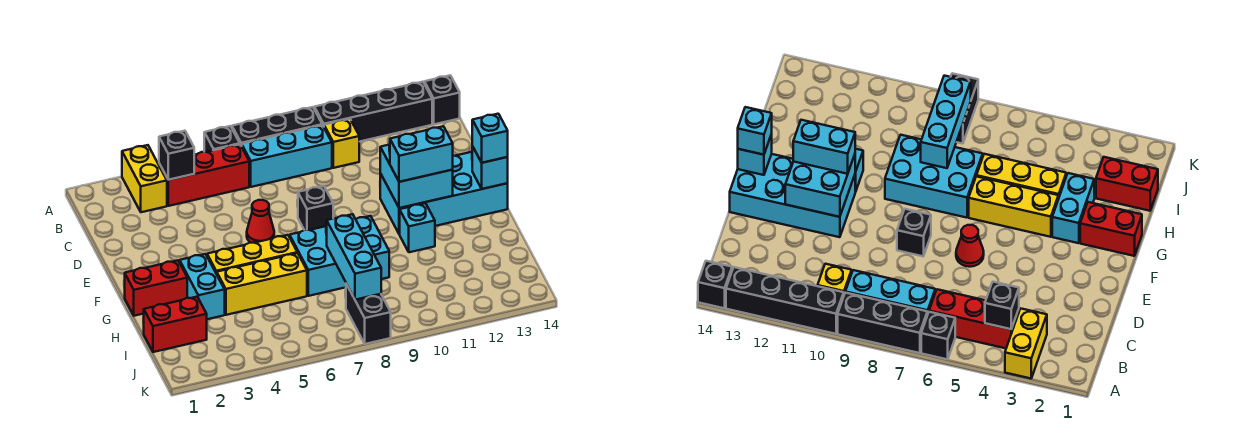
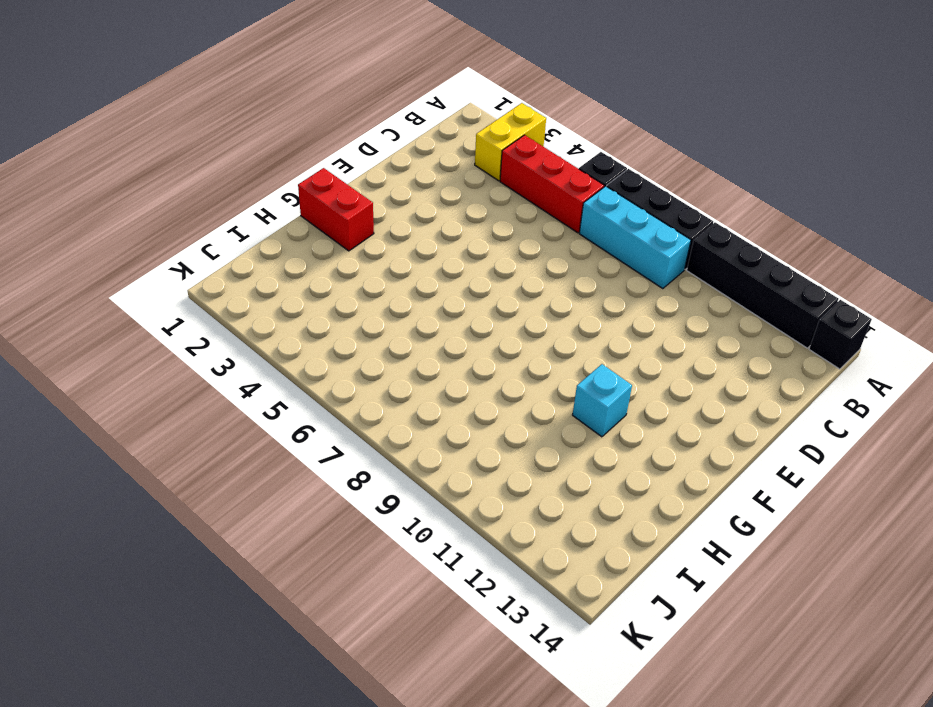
none -> yellow 1x1 brick [324,119,359,168]
none -> red 1x1 cone [247,200,274,243]
none -> black 1x1 brick [298,186,333,230]

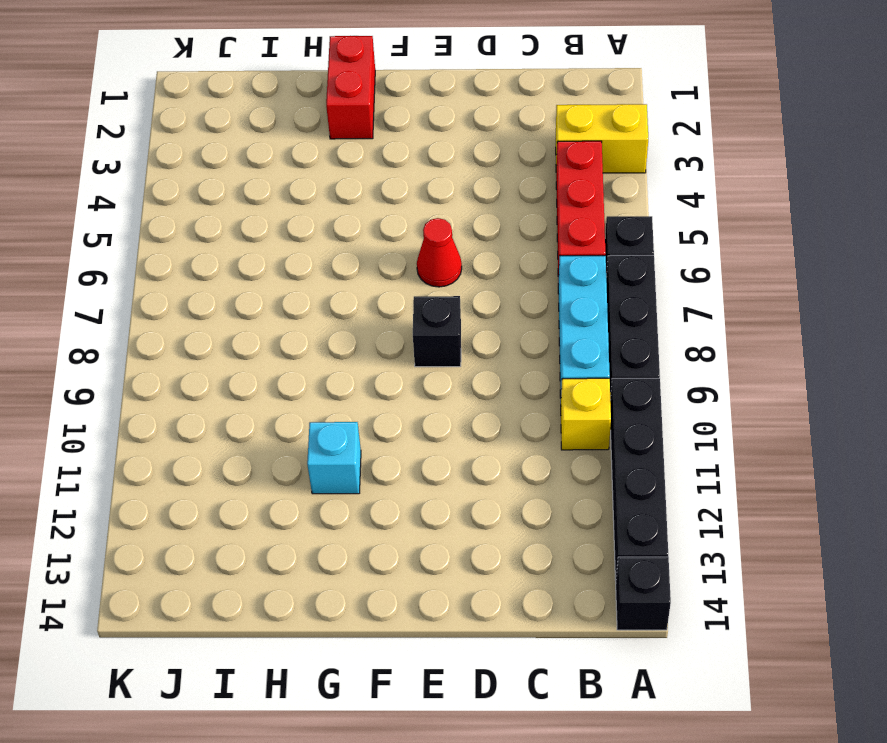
none -> cyan 2x4 brick [380,152,508,234]
none -> cyan 1x2 brick [180,254,225,319]
none -> yellow 1x3 brick [207,235,297,274]

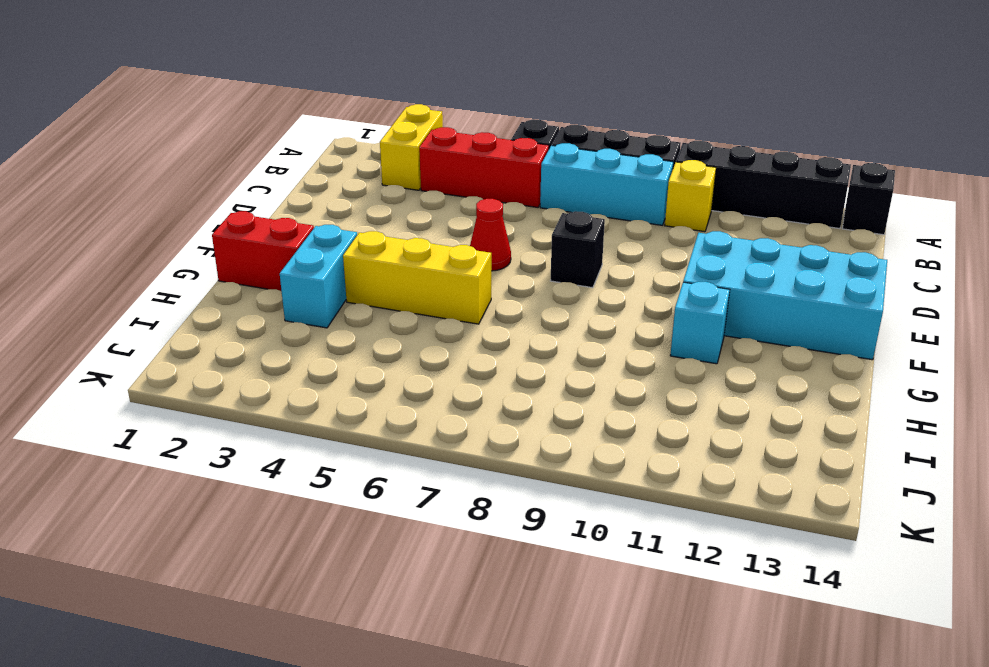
none -> cyan 2x3 brick [290,216,389,296]
none -> yellow 1x3 brick [217,253,307,315]
none -> red 1x2 brick [144,297,207,352]

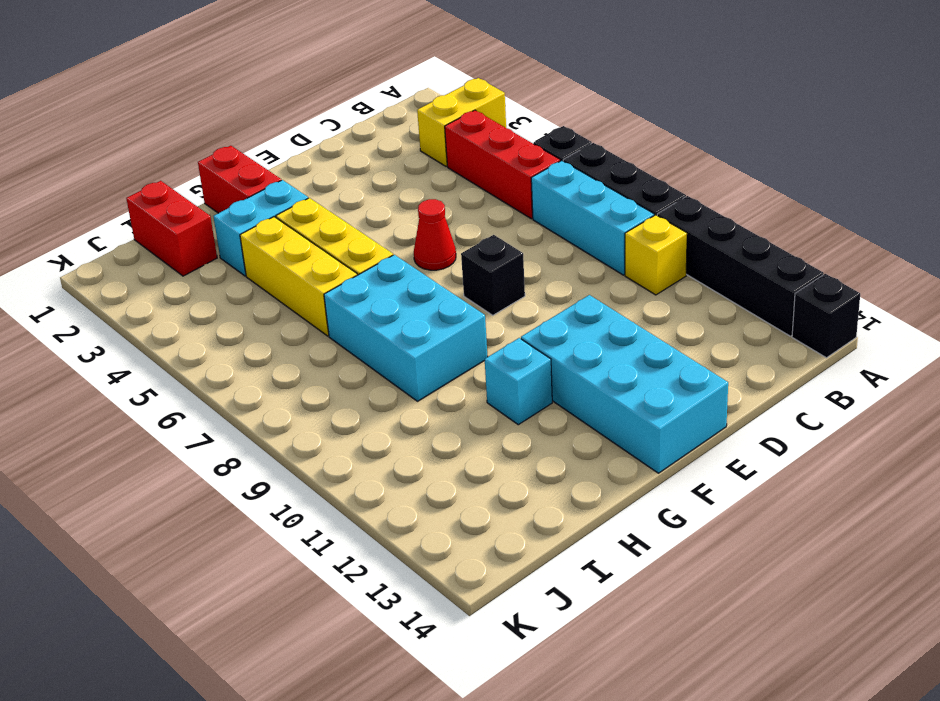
none -> black 1x2 brick [346,284,391,344]
none -> black 1x1 brick [159,131,194,180]
none -> cyan 2x2 brick [380,145,453,208]

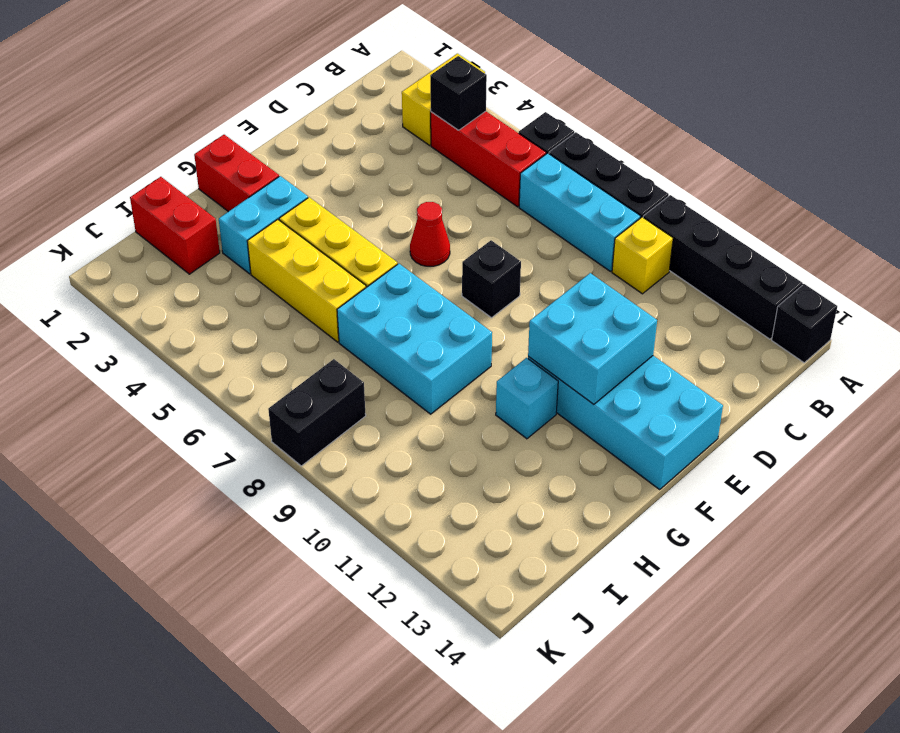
none -> cyan 1x1 brick [472,146,508,189]
none -> cyan 1x3 brick [327,214,381,300]
none -> cyan 1x2 brick [390,126,453,182]

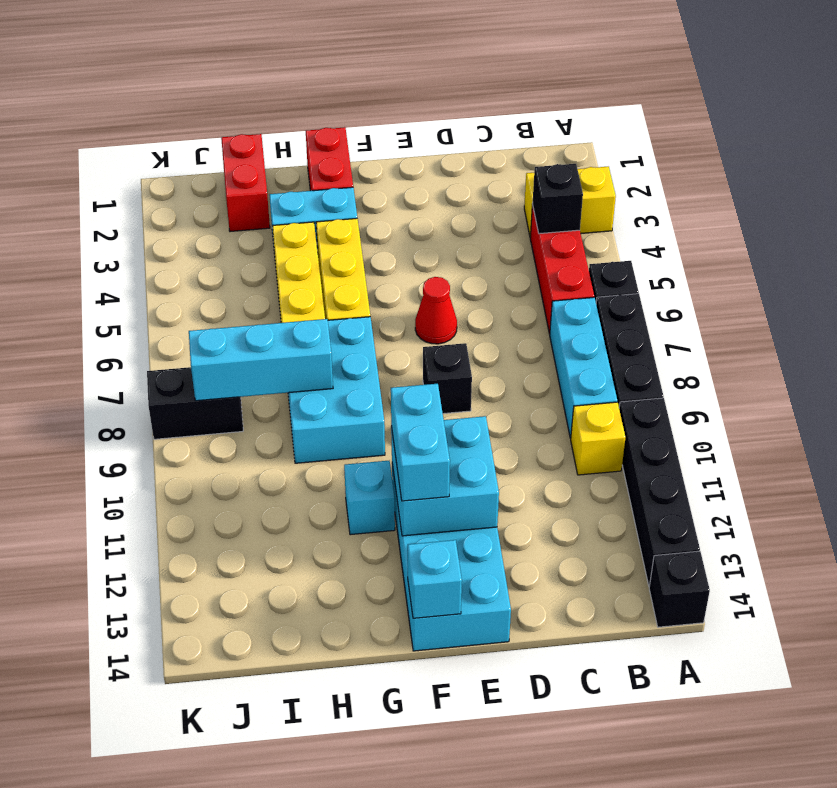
none -> cyan 1x1 brick [472,114,508,163]

